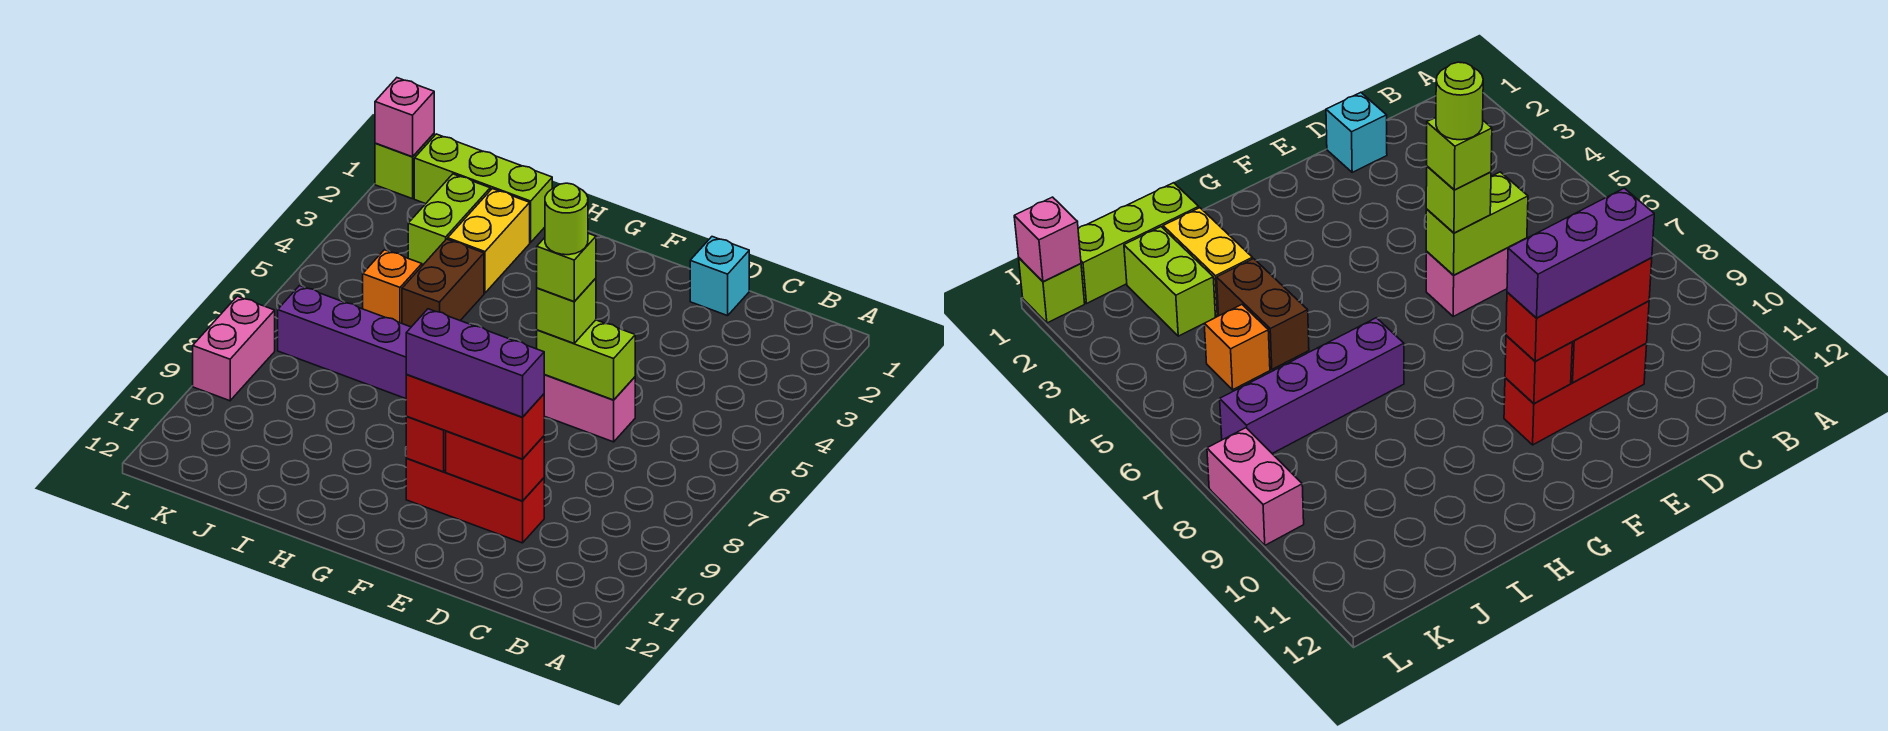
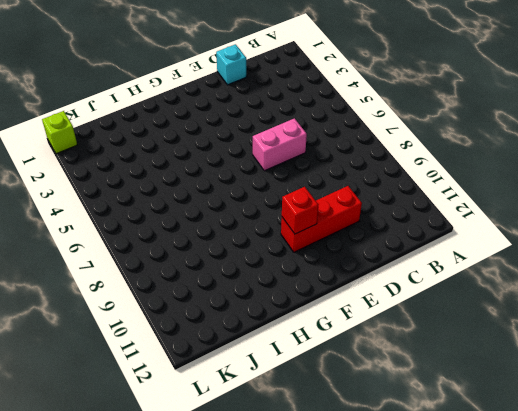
none -> purple 1x4 brick [278,286,411,399]
none -> lime 1x3 brick [414,134,552,242]
none -> yellow 1x2 brick [448,189,530,293]

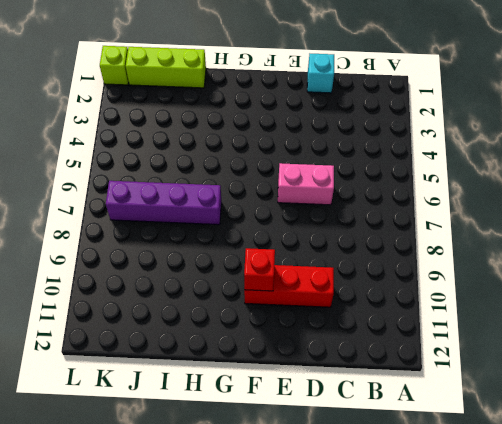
none -> yellow 1x2 brick [448,189,530,293]
none -> brown 1x2 brick [402,239,484,327]
none -> lime 1x2 brick [408,174,490,266]

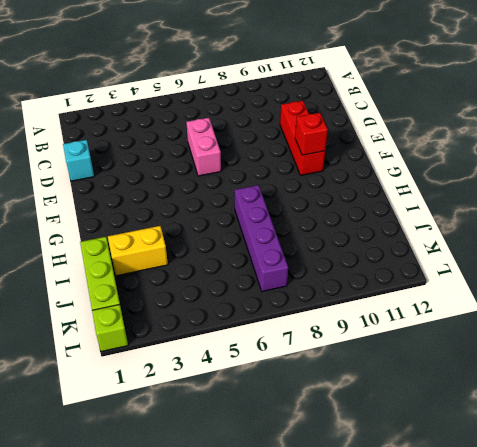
none -> brown 1x2 brick [402,239,484,327]
none -> lime 1x2 brick [408,174,490,266]
none -> orange 1x1 brick [363,250,422,323]

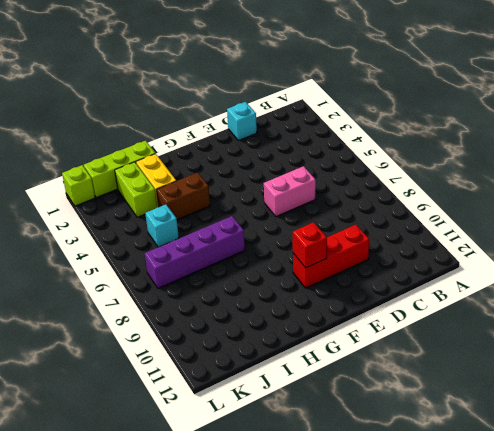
brown 1x2 brick [157,173,210,220] -> brown 1x2 brick turned to [402,239,484,327]
cyan 1x1 brick [145,204,179,247] -> orange 1x1 brick [363,250,422,323]
none -> pink 1x2 brick [193,296,275,401]
none -> lime 1x2 brick [537,320,635,400]
none -> red 1x2 brick [446,431,544,501]

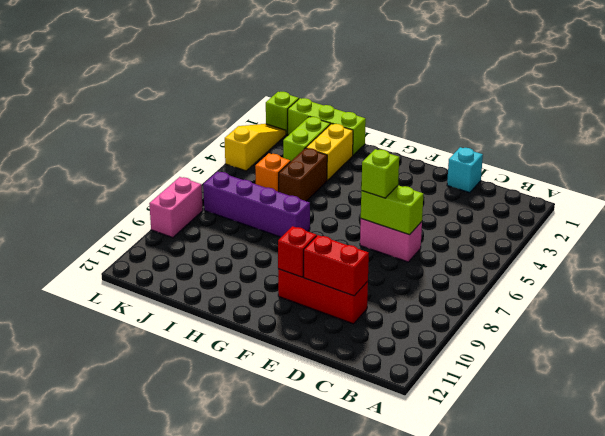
yellow 1x3 slope [225,124,286,171] -> none
none -> pink 1x1 brick [375,78,434,157]
none -> red 1x3 brick [406,374,544,459]
none -> purple 1x3 brick [406,309,544,417]

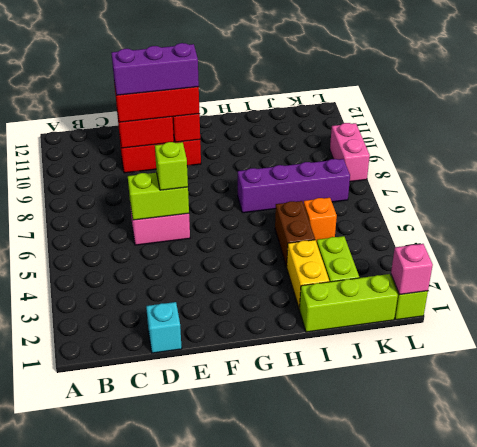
none -> lime 1x1 brick [537,233,596,301]
none -> lime 1x1 round brick [545,183,588,255]

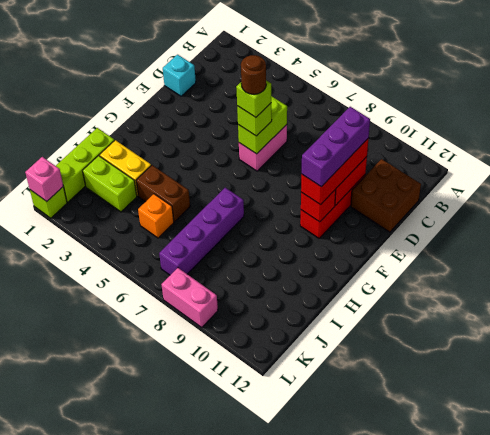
brown 2x2 brick [351,159,421,232] -> none
brown 1x1 round brick [241,55,266,94] -> lime 1x1 round brick [545,183,588,255]

